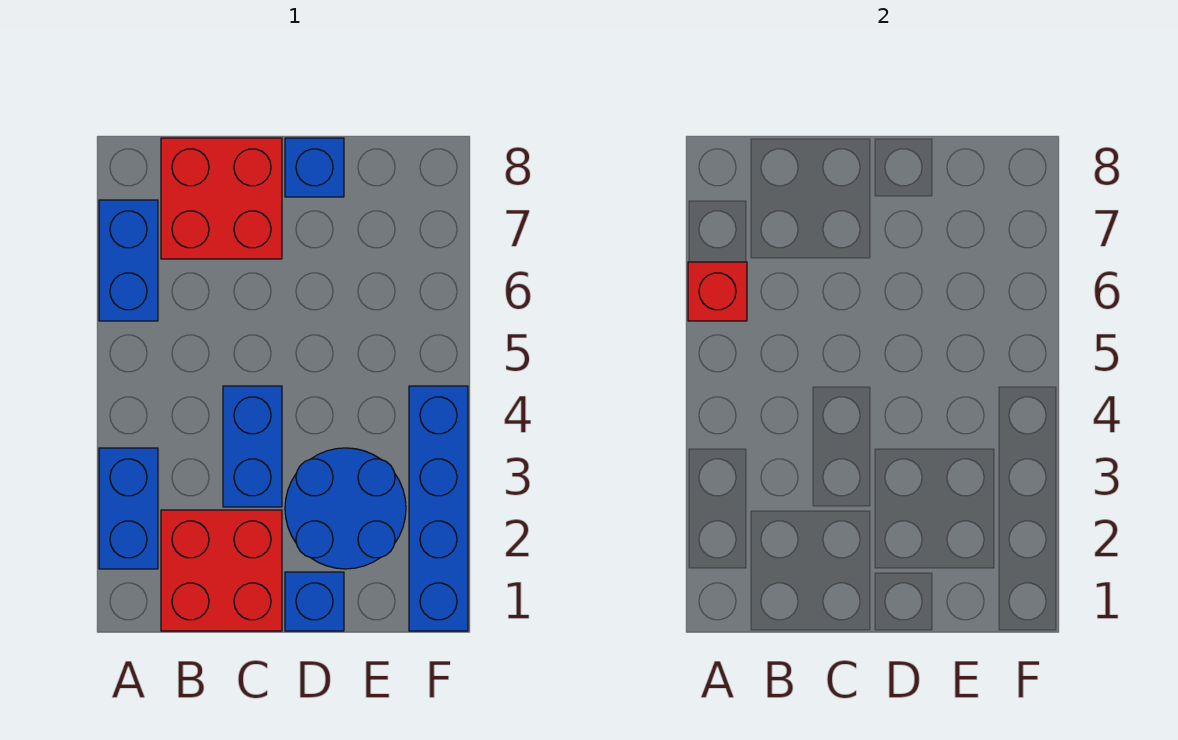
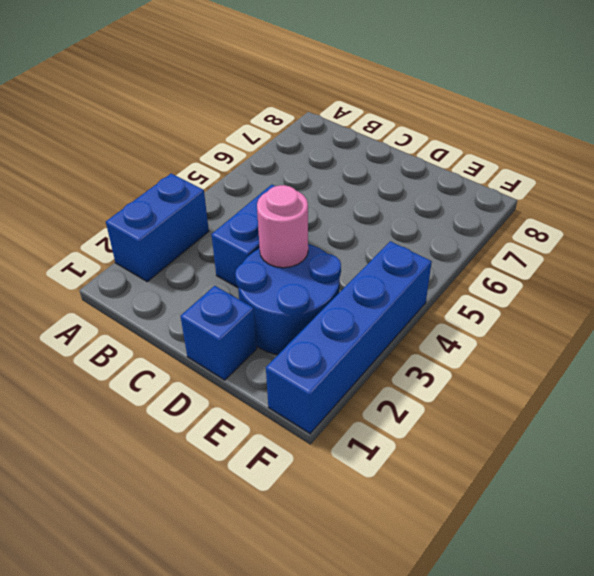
pink 1x1 round brick [257,185,308,268] -> none
none -> blue 1x2 brick [99,200,158,321]
none -> red 2x2 brick [161,510,282,631]

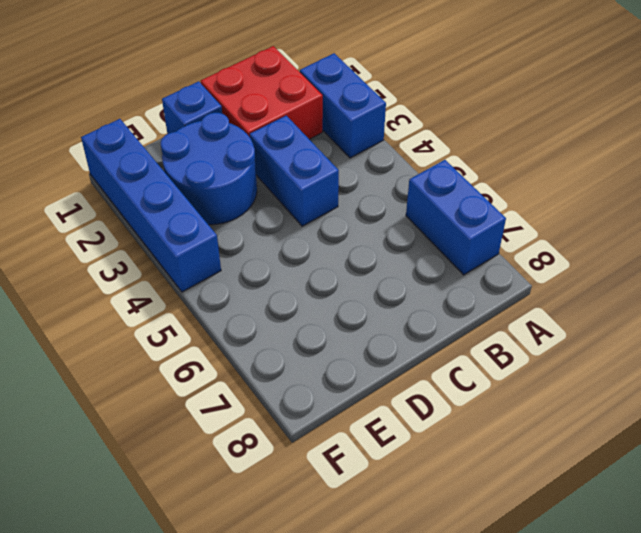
none -> red 2x2 brick [161,138,282,259]
none -> blue 1x1 brick [285,138,344,197]

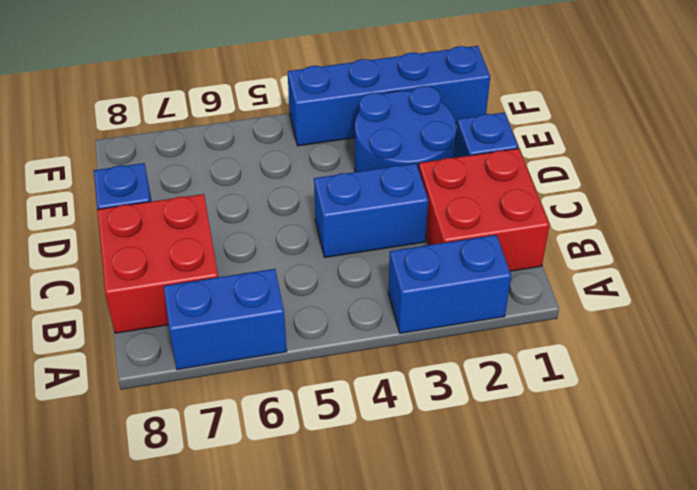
none -> red 1x1 brick [688,262,747,321]

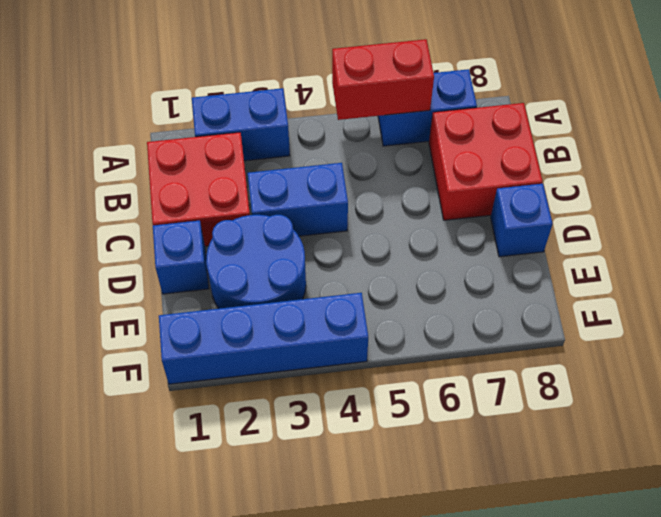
red 1x2 brick [332,39,434,120] -> red 1x1 brick [688,262,747,321]

